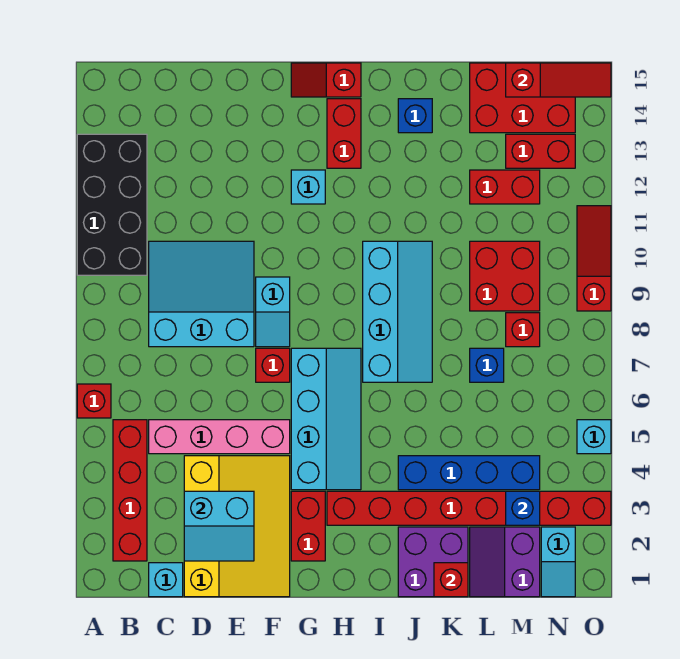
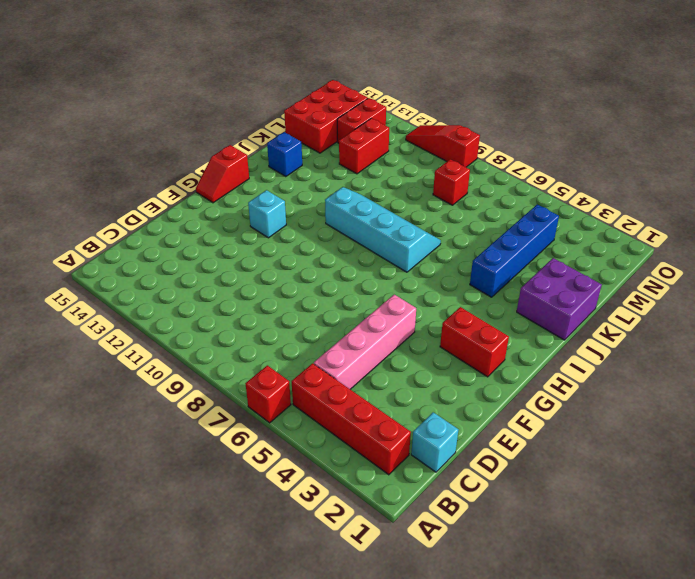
none -> black 2x4 brick [77,134,147,275]
none -> cyan 3x3 slope [149,241,254,347]
none -> yellow 3x4 slope [184,456,290,597]
none -> red 1x1 brick [256,348,290,382]

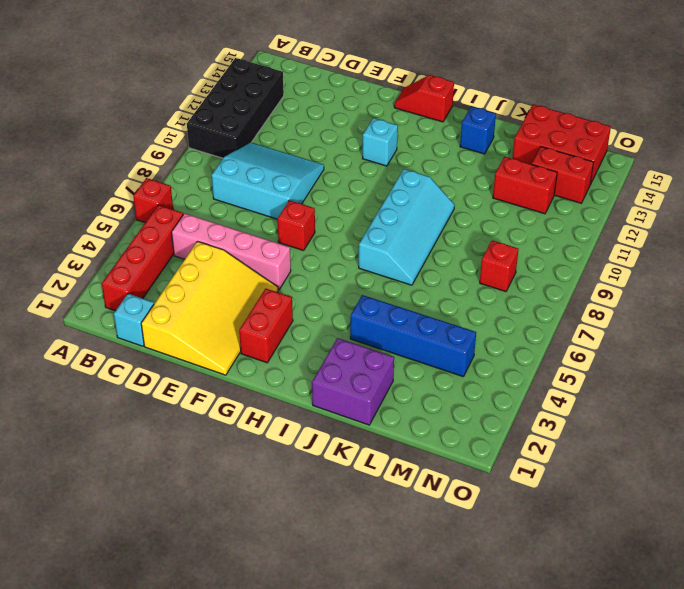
none -> cyan 1x2 slope [256,277,290,347]
none -> cyan 2x4 slope [291,348,361,490]
none -> red 1x8 brick [327,491,611,525]
none -> red 1x2 brick [327,99,361,168]

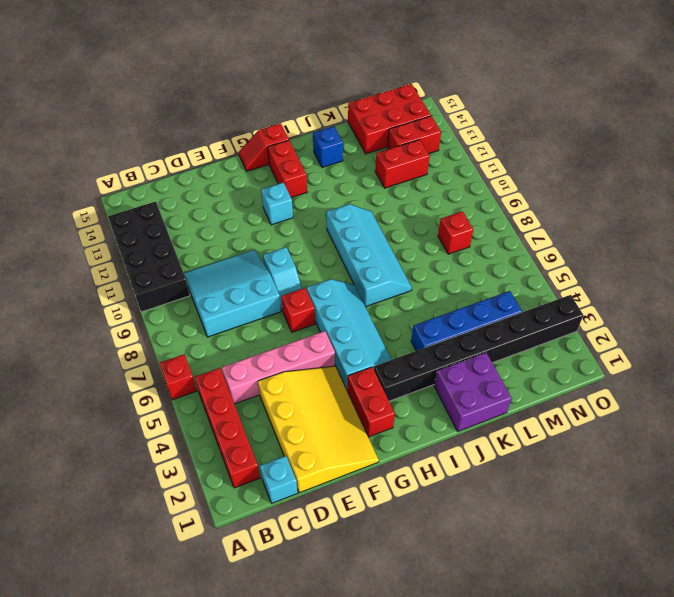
black 1x8 brick [373,295,583,401] -> red 1x8 brick [327,491,611,525]
none -> purple 2x2 slope [470,527,540,597]
none -> blue 1x1 brick [470,348,504,382]
none -> red 2x2 brick [470,241,540,311]
none -> cyan 1x2 slope [541,527,575,597]

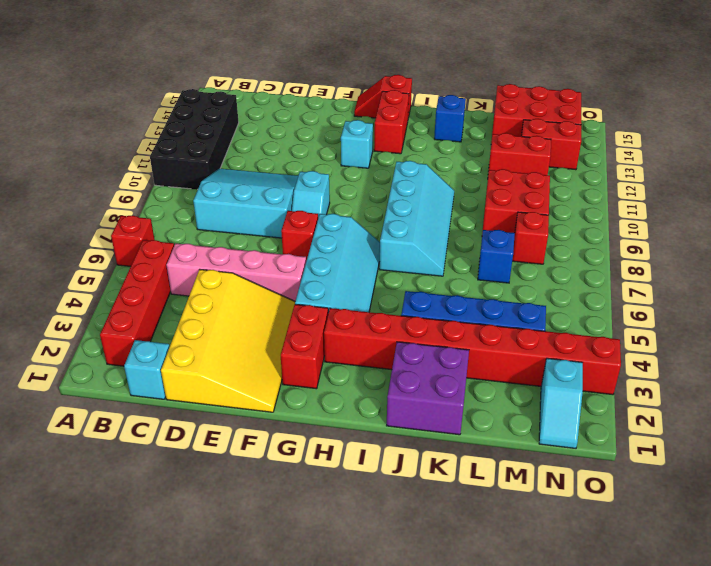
none -> purple 2x2 slope [470,527,540,597]
none -> cyan 1x1 brick [577,420,611,454]
none -> red 1x3 slope [577,206,611,311]
none -> cyan 2x2 slope [184,491,254,561]

